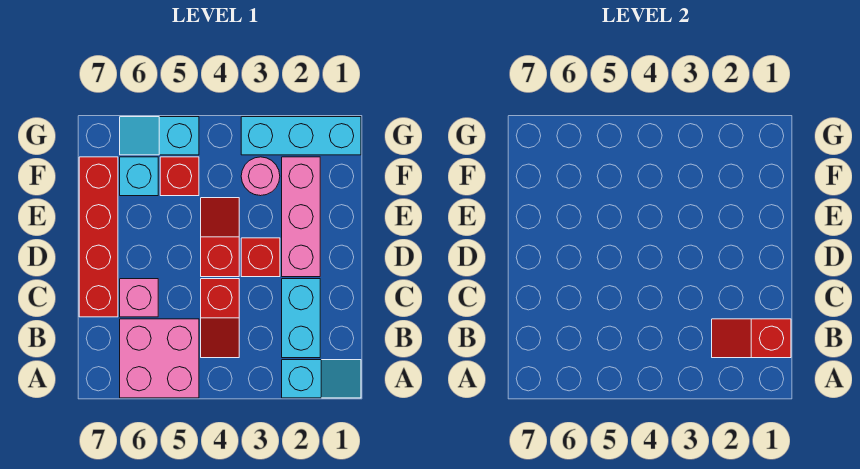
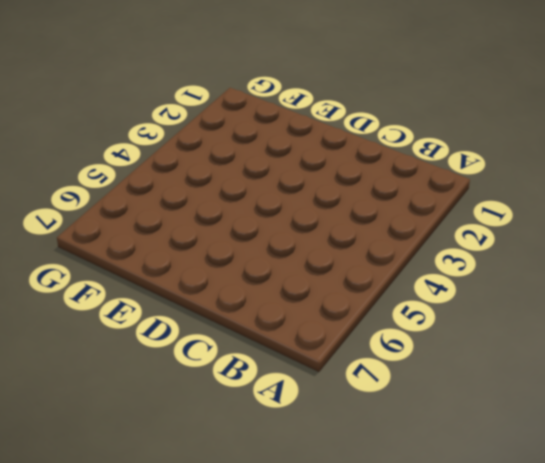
none -> cyan 1x2 slope [282,360,361,398]
none -> pink 2x2 brick [120,319,199,398]
none -> cyan 1x2 brick [282,279,320,358]

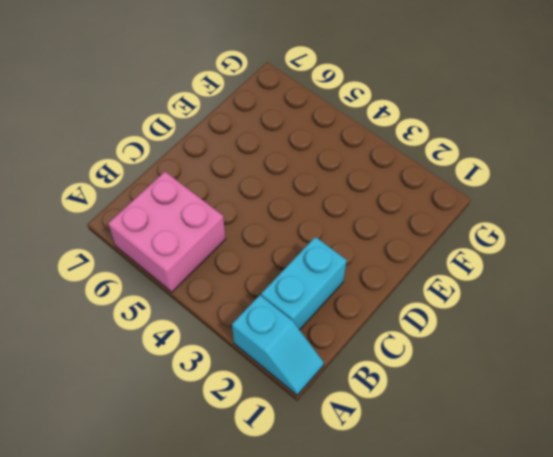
none -> red 1x2 slope [201,279,239,358]
none -> pink 1x1 brick [120,279,158,317]
none -> red 1x4 brick [79,157,118,317]

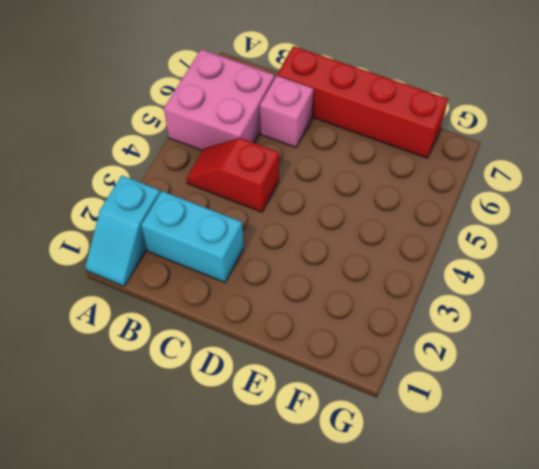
none -> pink 1x3 brick [282,157,320,277]
none -> red 1x1 brick [241,238,280,277]
none -> red 1x2 slope [201,198,239,277]

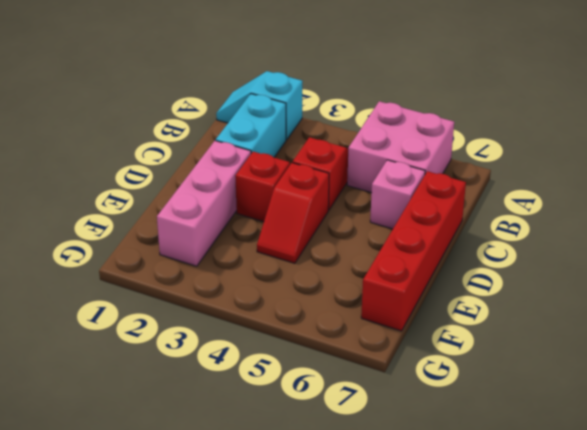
none -> pink 1x1 round brick [241,157,280,196]
none -> red 1x1 brick [160,157,199,196]
none -> cyan 1x1 brick [120,157,158,196]

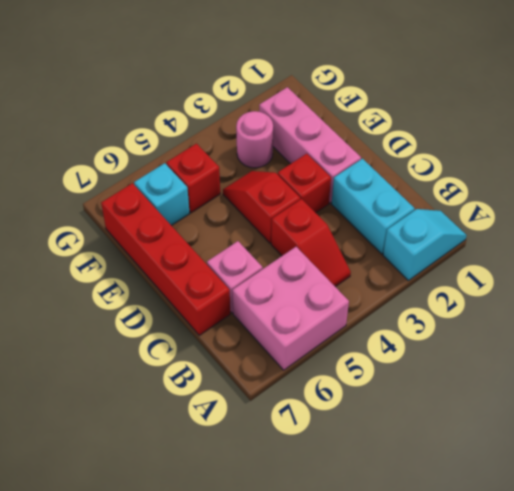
none -> cyan 1x3 brick [241,117,361,155]
none -> cyan 1x2 slope [120,117,199,155]
none -> red 1x2 slope [712,319,791,358]

